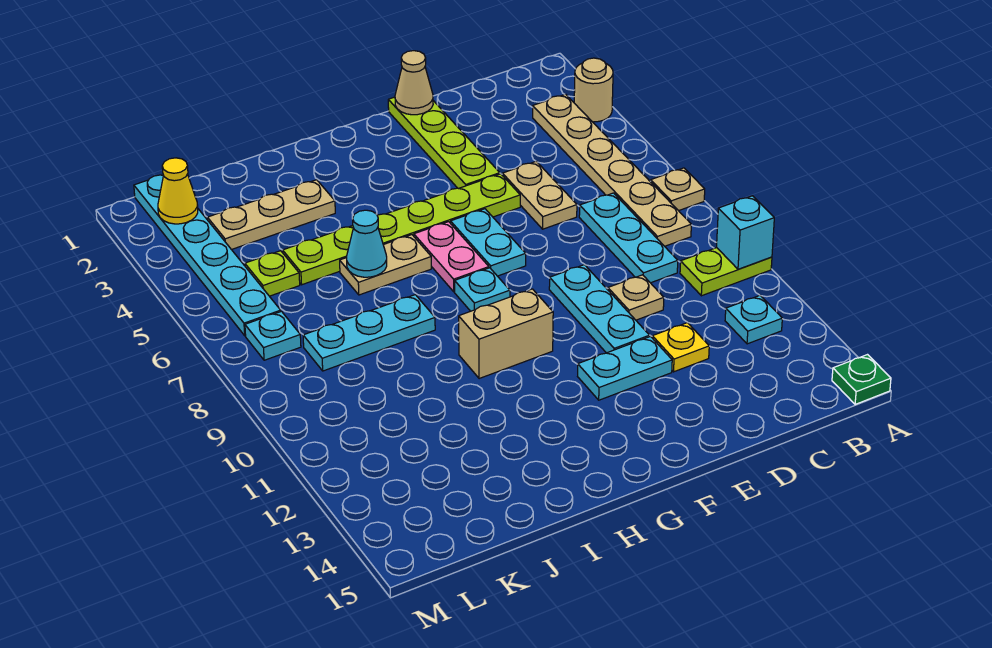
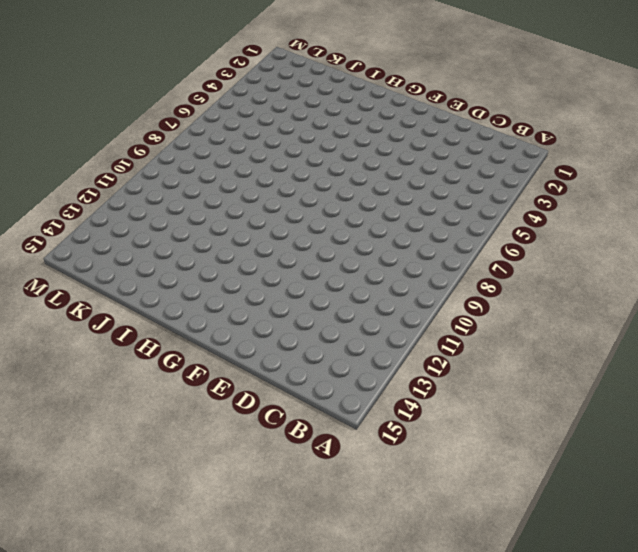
none -> tan 1x1 round brick [574,58,613,122]
none -> tan 1x1 plate [651,168,705,211]
none -> lime 1x2 plate [680,248,772,296]

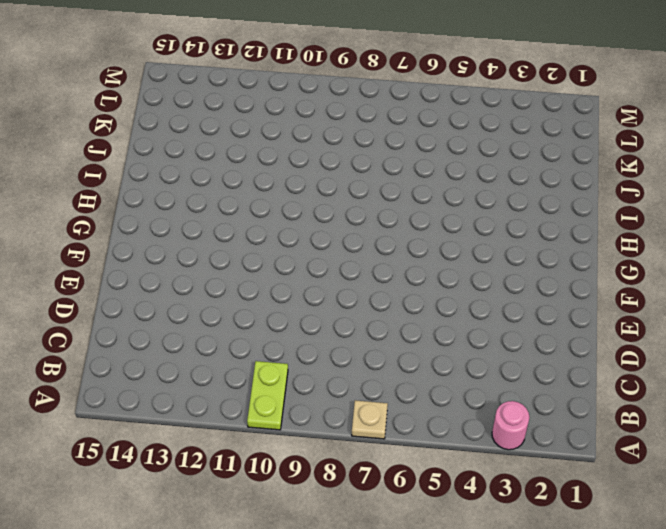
pink 1x1 round brick [492,401,530,450] -> tan 1x1 round brick [574,58,613,122]
none -> green 1x1 plate [832,355,891,404]
none -> tan 1x6 plate [533,94,691,246]
none -> cyan 1x1 plate [725,296,782,344]

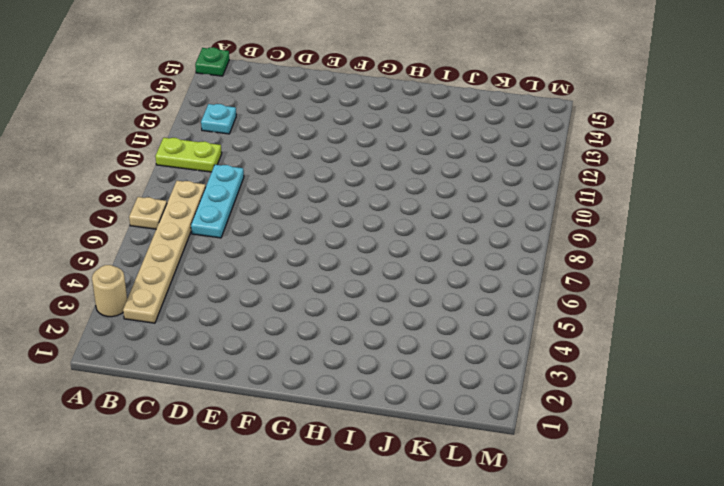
none -> tan 1x2 plate [502,161,577,229]
none -> tan 1x1 plate [608,275,664,320]
none -> yellow 1x1 plate [652,323,709,372]

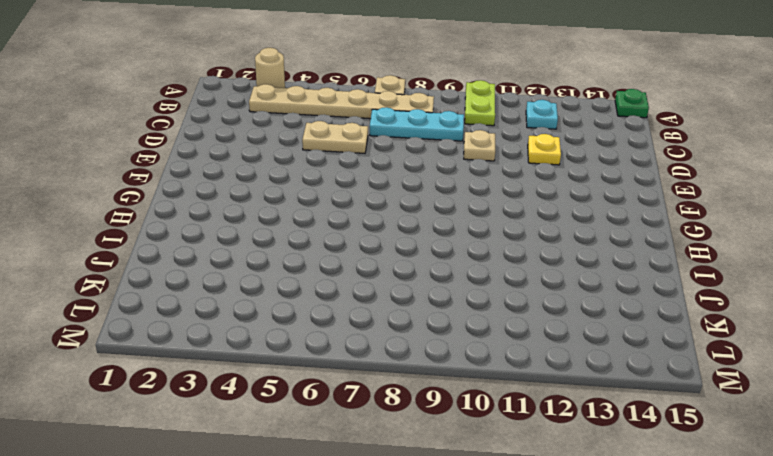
none -> lime 1x4 plate [388,97,500,189]
none -> lime 1x6 plate [283,174,520,285]
none -> cyan 1x3 plate [549,265,650,353]

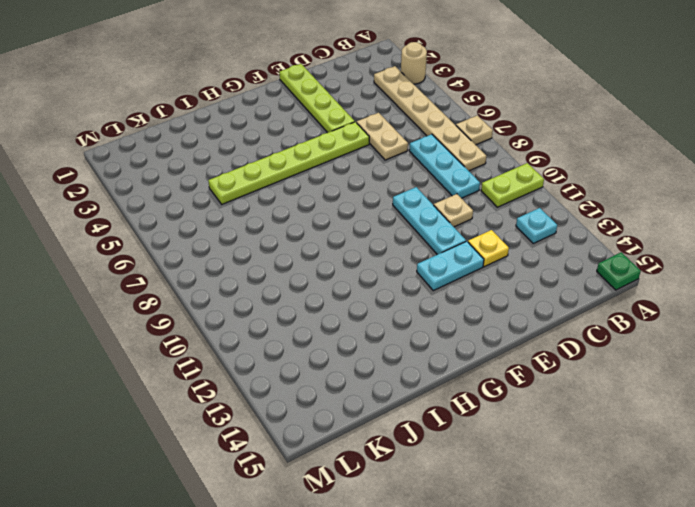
none -> cyan 1x2 plate [451,209,526,276]
none -> pink 1x2 plate [414,222,489,292]
none -> cyan 1x1 plate [455,268,510,311]

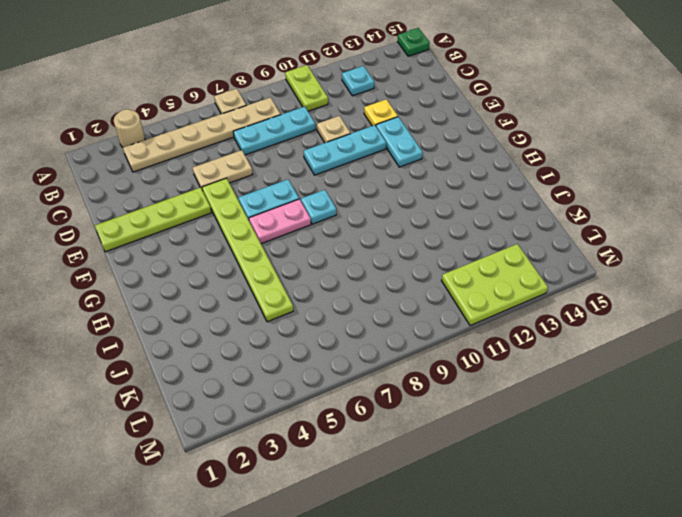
lime 2x3 plate [441,244,548,325] -> none
none -> tan 1x2 brick [459,289,553,379]
none -> tan 1x2 plate [340,235,431,295]
none -> tan 1x3 plate [207,180,335,250]

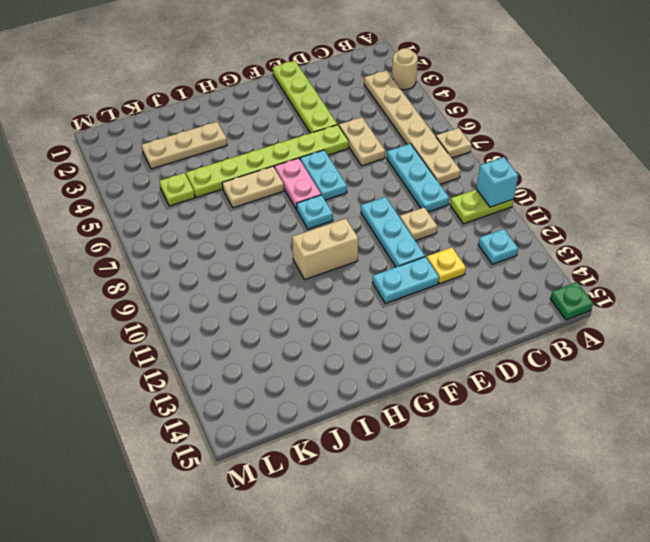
none -> cyan 1x3 plate [303,295,435,371]
none -> cyan 1x6 plate [134,175,281,336]
none -> cyan 1x1 plate [245,311,301,360]

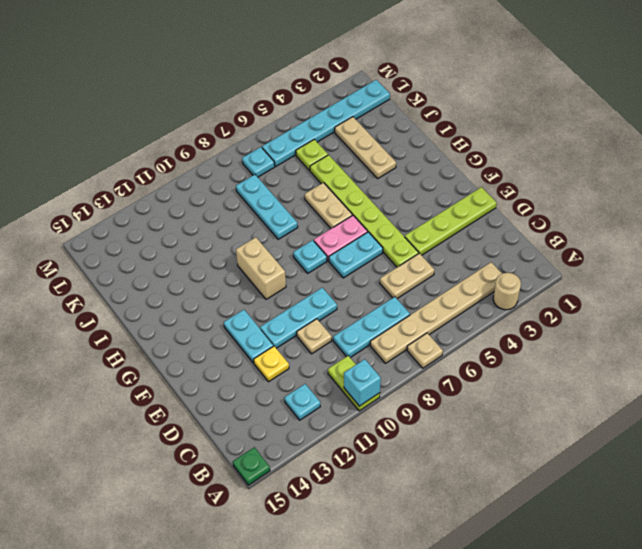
none -> tan 1x1 cone [395,51,433,115]
none -> cyan 1x1 cone [347,210,387,277]
none -> yellow 1x1 cone [158,158,198,224]

